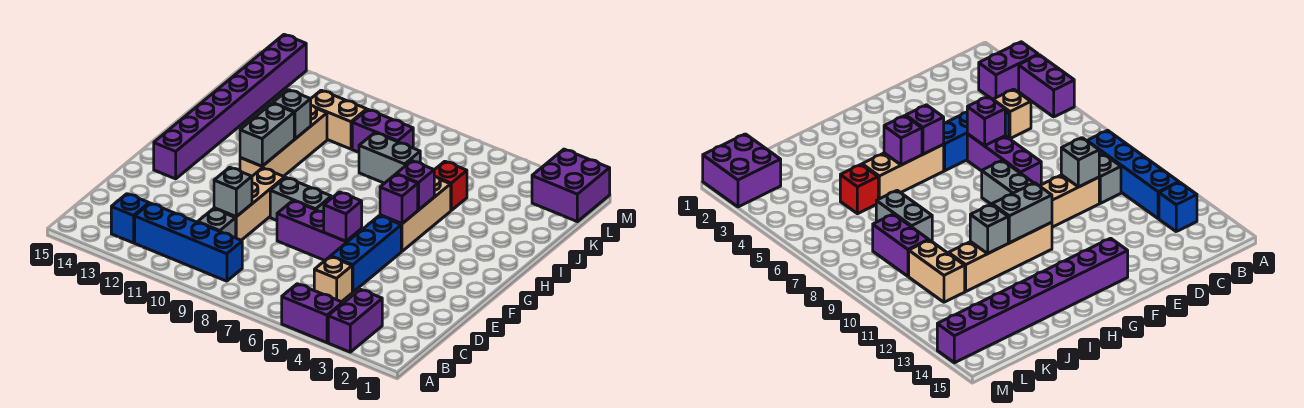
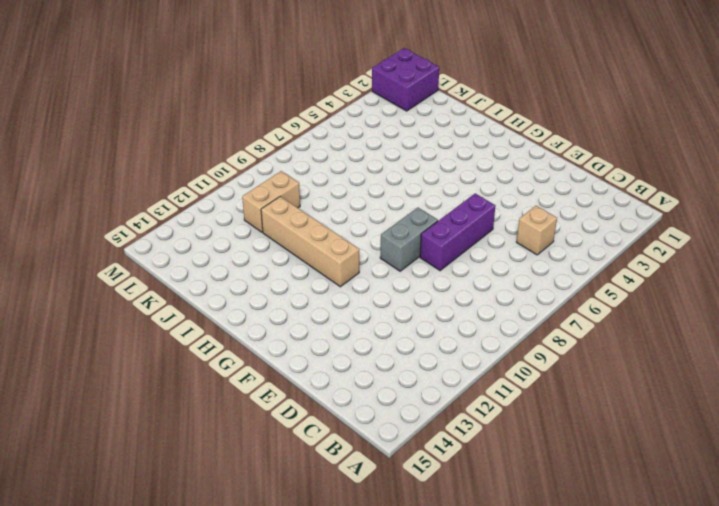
none -> purple 1x2 brick [328,289,382,352]
none -> purple 1x2 brick [282,284,343,343]
none -> blue 1x4 brick [135,203,242,281]

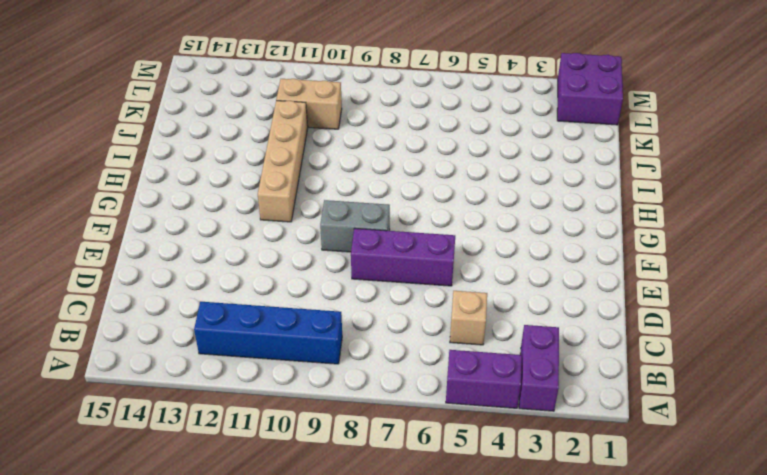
none -> blue 1x1 brick [111,194,149,243]
none -> grey 1x1 brick [198,209,236,238]
none -> blue 1x3 brick [331,216,401,292]

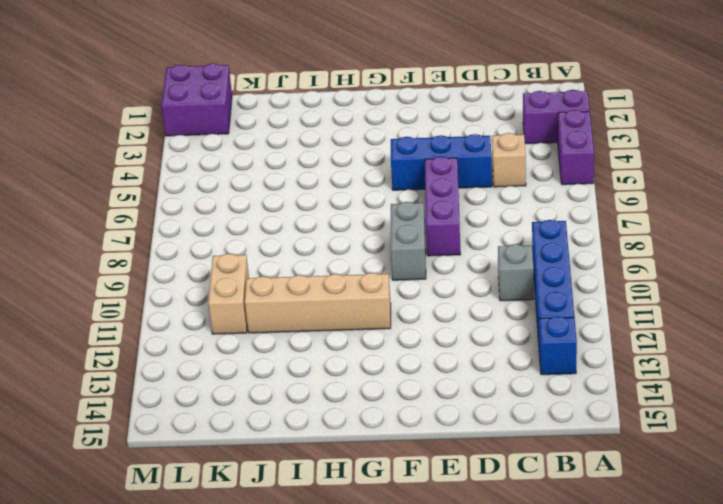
none -> tan 1x3 brick [214,168,285,240]
none -> purple 1x8 brick [154,34,306,179]
none -> tan 1x3 brick [380,176,451,251]

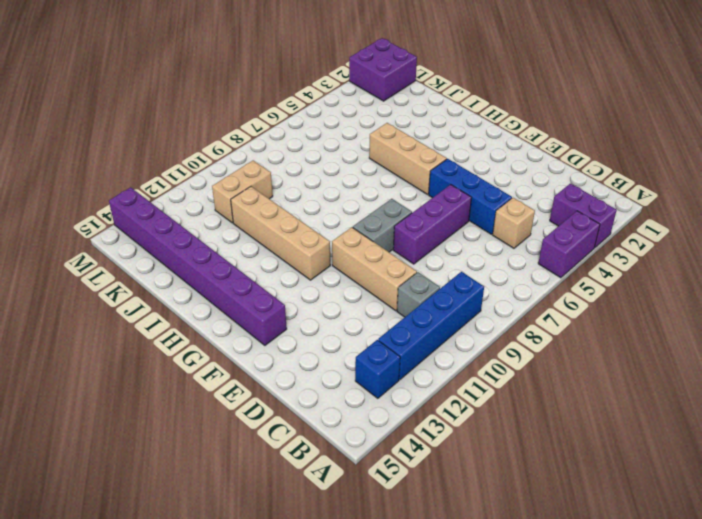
none -> red 1x1 brick [434,161,467,210]
none -> grey 1x2 brick [359,133,420,183]
none -> purple 1x2 brick [352,110,413,152]

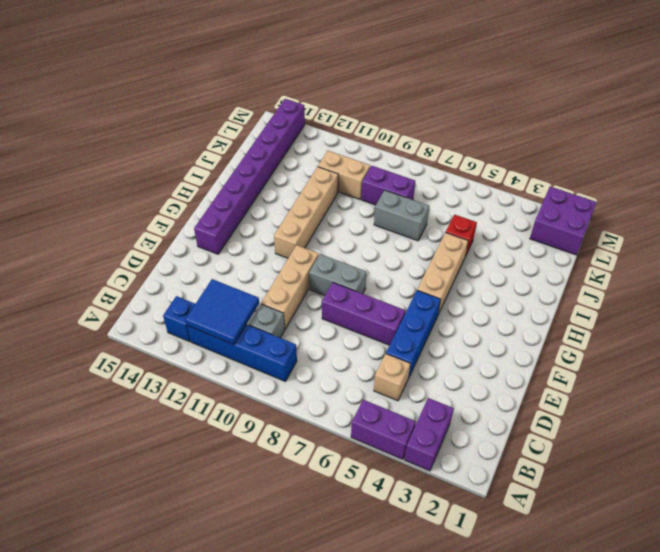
blue 2x2 tile [185,279,259,345] -> none
none -> grey 1x1 brick [214,167,252,217]
none -> purple 1x1 brick [324,192,362,241]
none -> purple 1x1 brick [380,174,418,224]

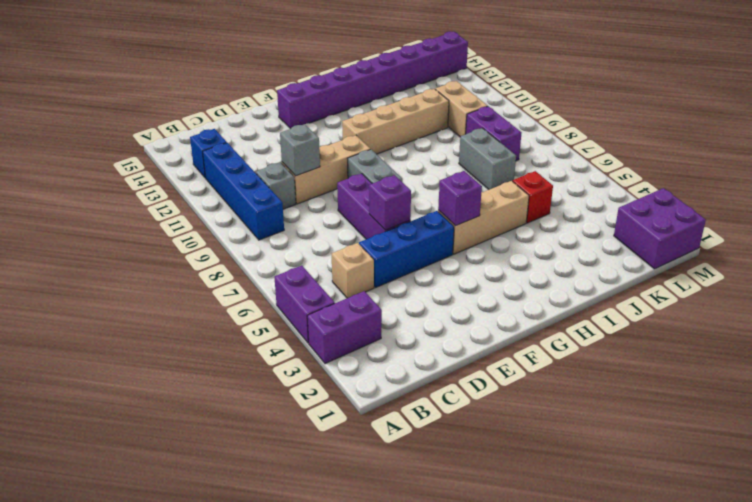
none -> grey 1x2 brick [240,103,294,166]
none -> purple 1x1 brick [396,161,434,210]
none -> grey 1x1 brick [273,90,311,139]

